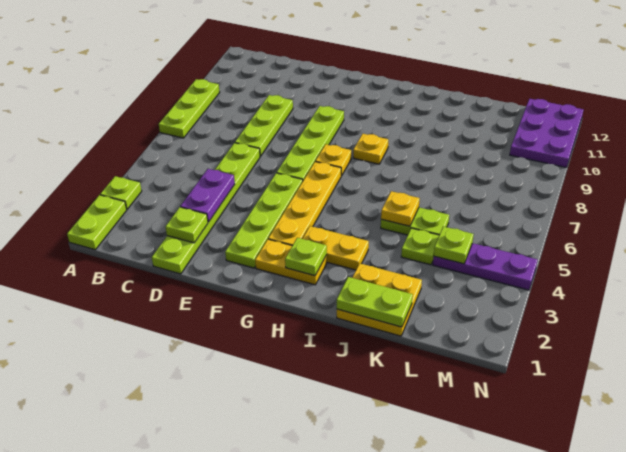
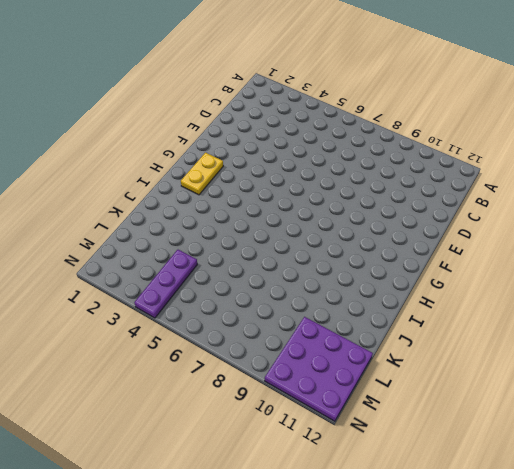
purple 3x3 plate [265,317,373,421] -> purple 2x3 plate [510,99,583,167]
none -> lime 1x2 plate [67,195,127,250]
none -> lime 1x1 plate [100,176,142,209]
none -> lime 1x3 plate [159,79,220,138]

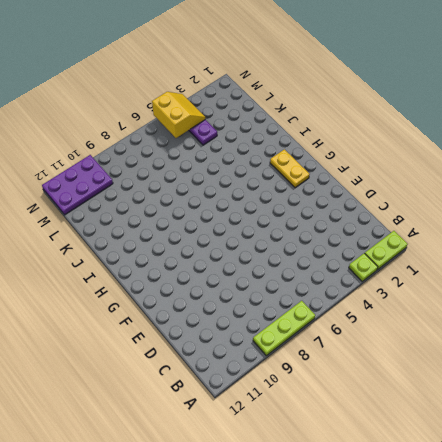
yellow 2x2 slope [152,92,205,138] -> none
none -> lime 1x6 plate [152,143,260,274]
none -> lime 1x3 plate [235,95,293,156]
none -> lime 1x4 plate [225,173,303,268]

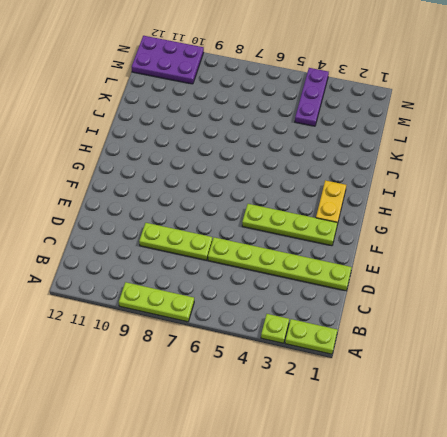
none -> lime 1x4 plate [277,106,344,180]
none -> yellow 1x4 plate [268,162,341,246]
none -> yellow 1x1 plate [315,144,351,176]

